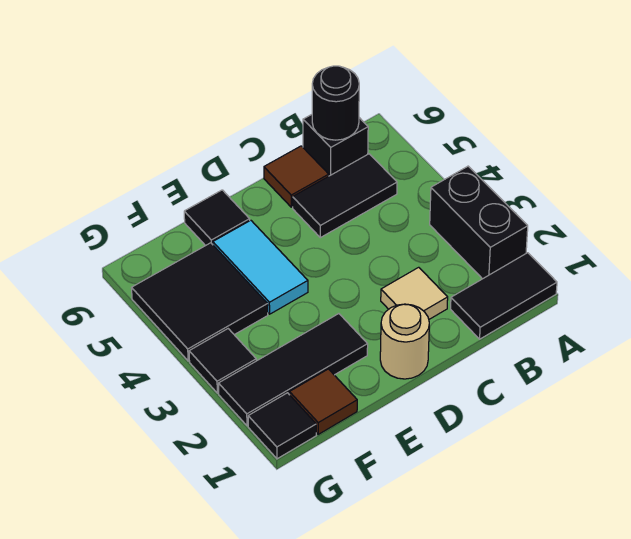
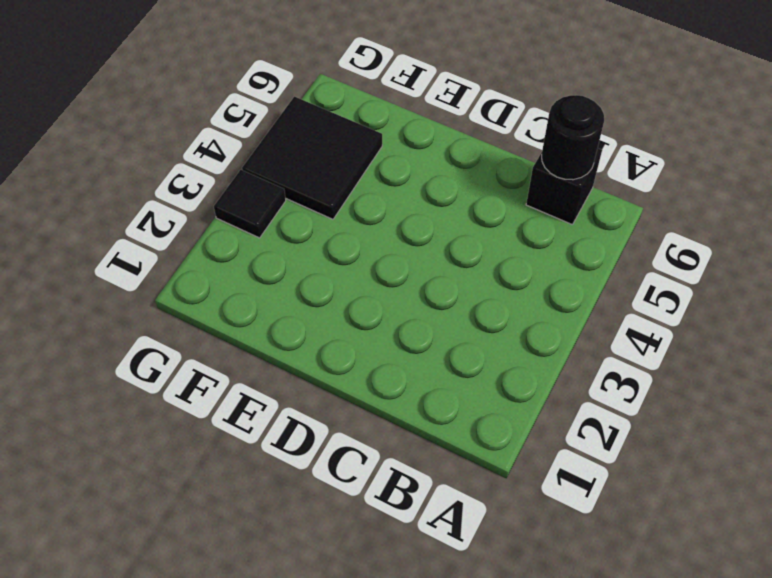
none -> black 1x2 tile [451,253,557,339]
none -> black 1x2 brick [430,166,528,279]
none -> black 1x2 tile [293,154,397,238]

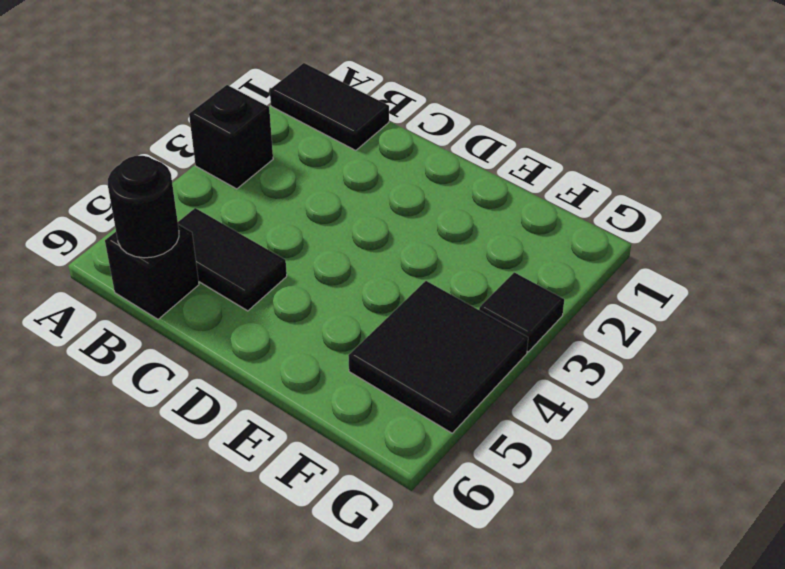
black 1x1 brick [189,85,273,189] -> black 1x2 brick [430,166,528,279]
none -> tan 1x1 tile [381,267,448,319]
none -> brown 1x1 tile [264,146,329,207]
none -> tan 1x1 round brick [380,304,429,379]

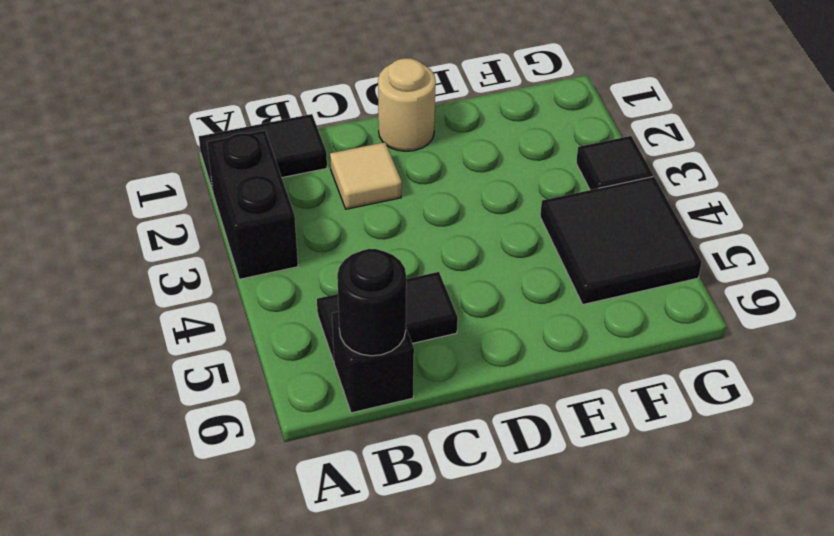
none -> brown 1x1 tile [264,146,329,207]
none -> black 1x3 tile [219,314,368,426]
none -> cyan 1x2 tile [213,220,308,314]

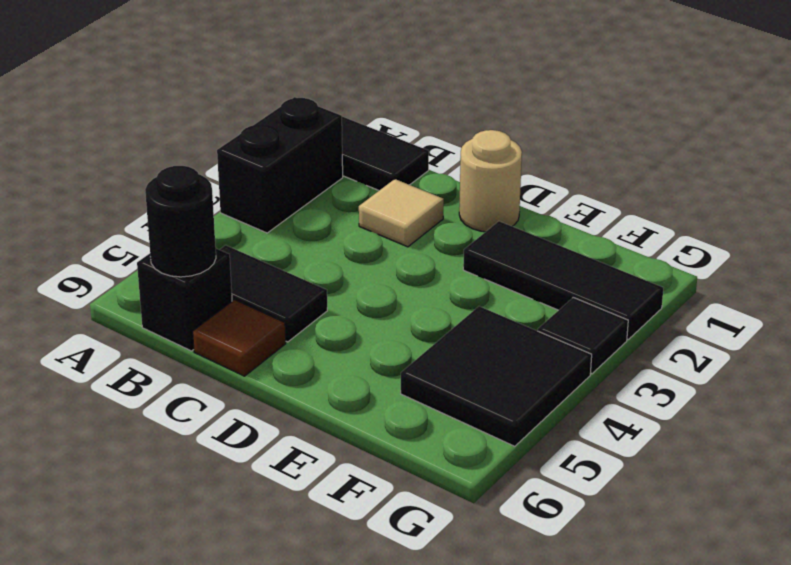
none -> cyan 1x2 tile [213,220,308,314]
none -> black 1x1 tile [184,190,250,246]
none -> brown 1x1 tile [289,369,357,434]

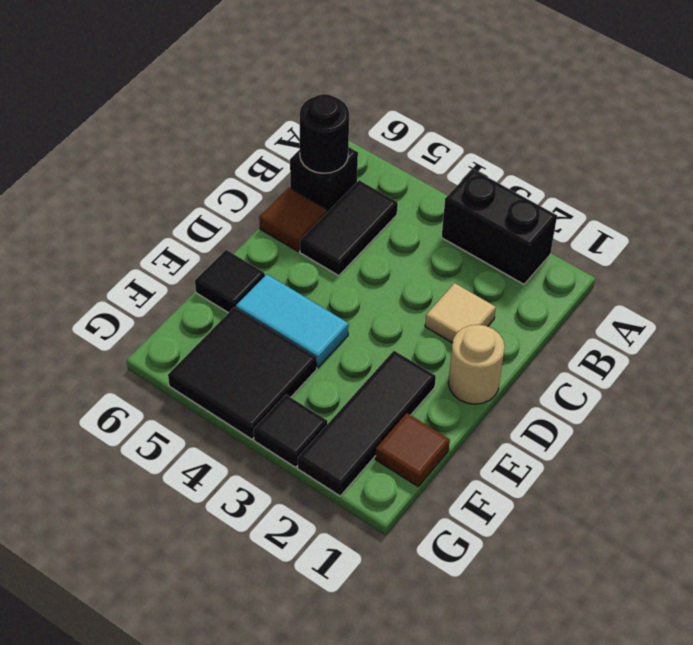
none -> black 1x2 tile [451,253,557,339]
none -> black 1x1 tile [248,393,316,459]

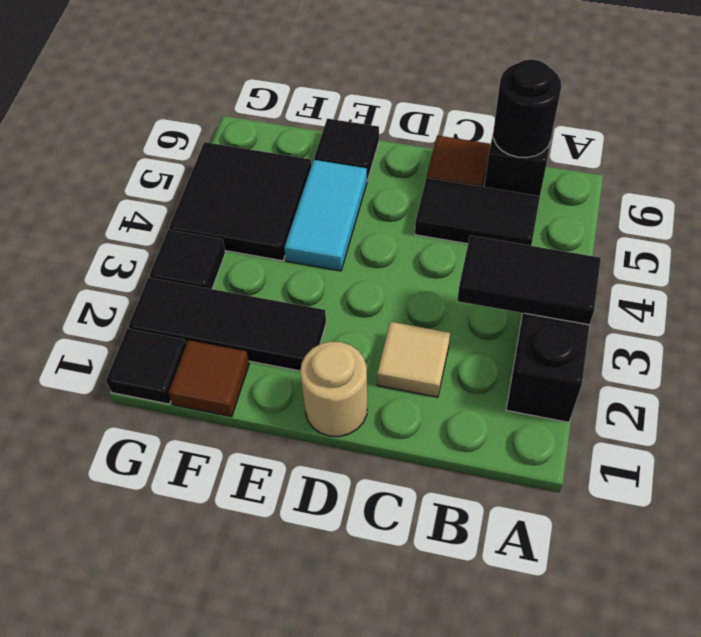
black 1x2 tile [457,236,601,325] -> black 1x2 tile moved to [451,253,557,339]

